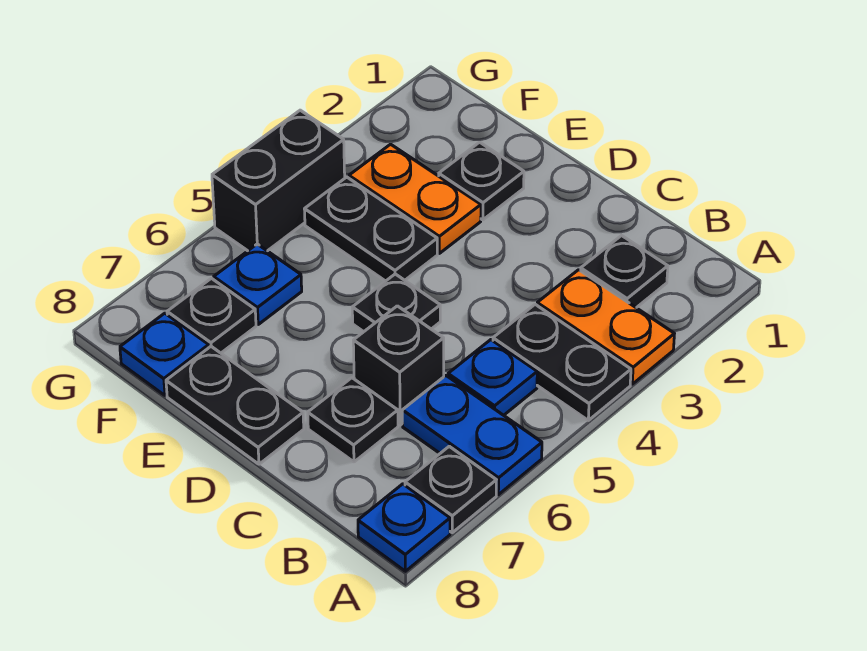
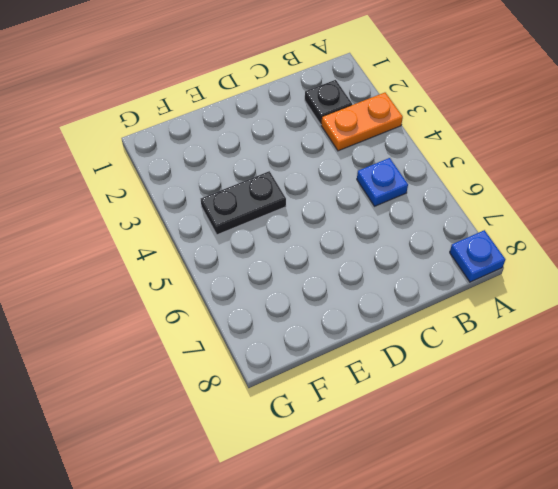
none -> black 1x2 plate [493,304,631,420]
none -> blue 1x2 plate [402,376,542,495]
none -> black 1x1 plate [405,446,496,533]

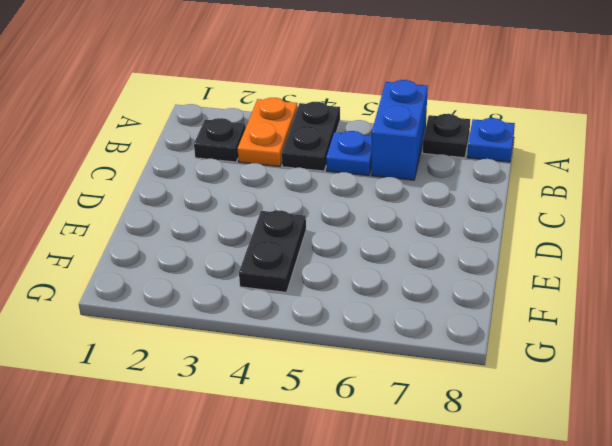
blue 1x2 brick [371,80,428,180] -> blue 1x2 plate [402,376,542,495]
none -> black 1x1 brick [353,306,444,425]
none -> black 1x1 plate [308,378,398,462]
none -> black 1x1 plate [352,274,440,332]

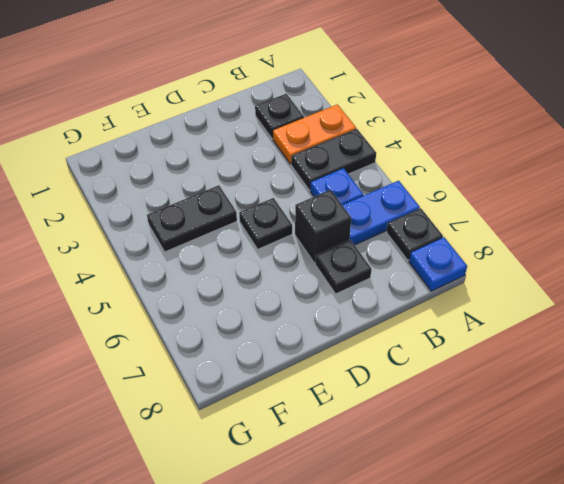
none -> black 1x2 plate [166,347,304,464]
none -> black 1x1 plate [439,142,524,220]
none -> orange 1x2 plate [349,144,481,253]

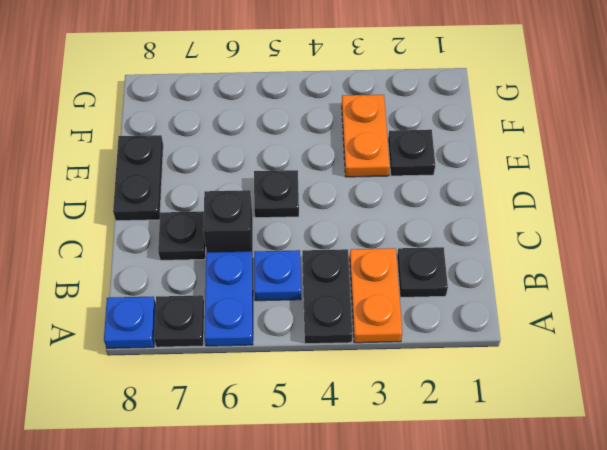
none -> black 1x2 plate [305,177,437,281]
none -> blue 1x1 plate [214,244,302,324]
none -> black 1x1 plate [167,278,256,353]

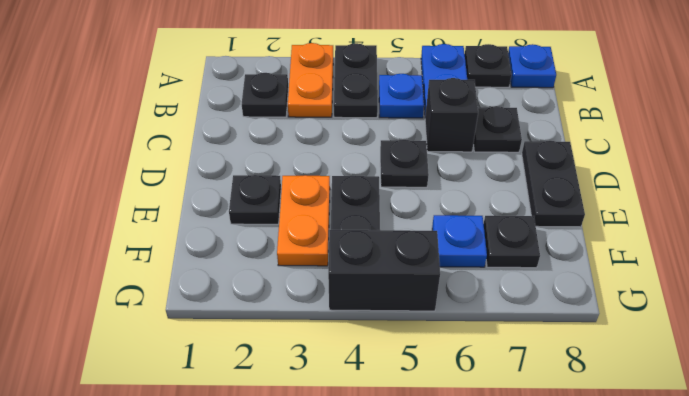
none -> blue 1x1 plate [120,313,209,395]

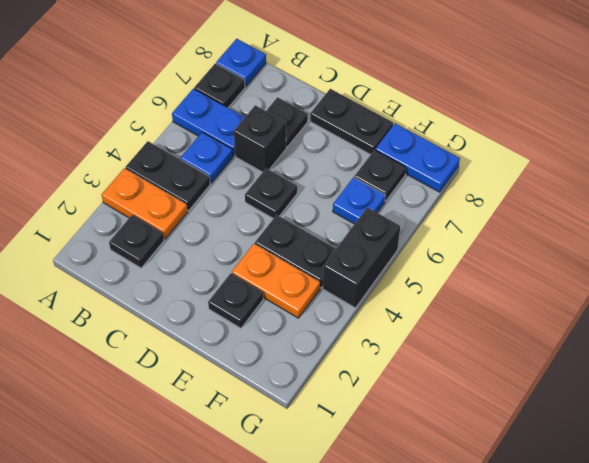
blue 1x2 plate [375,123,460,192] -> blue 1x1 plate [120,313,209,395]

